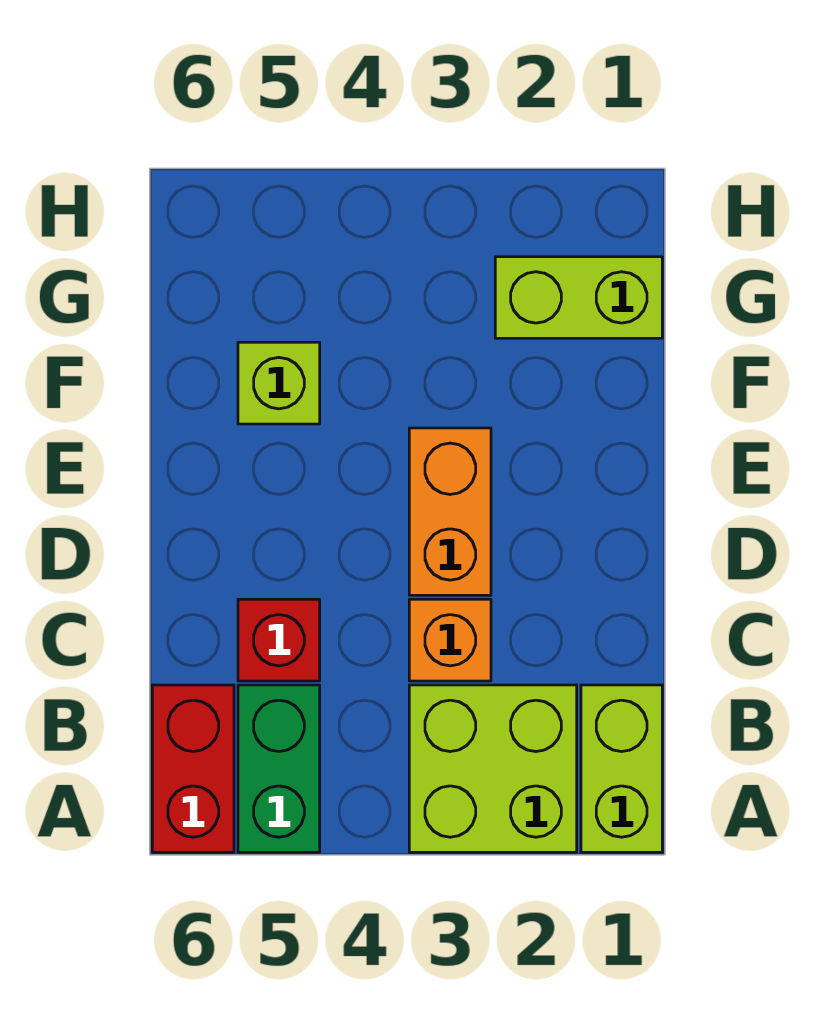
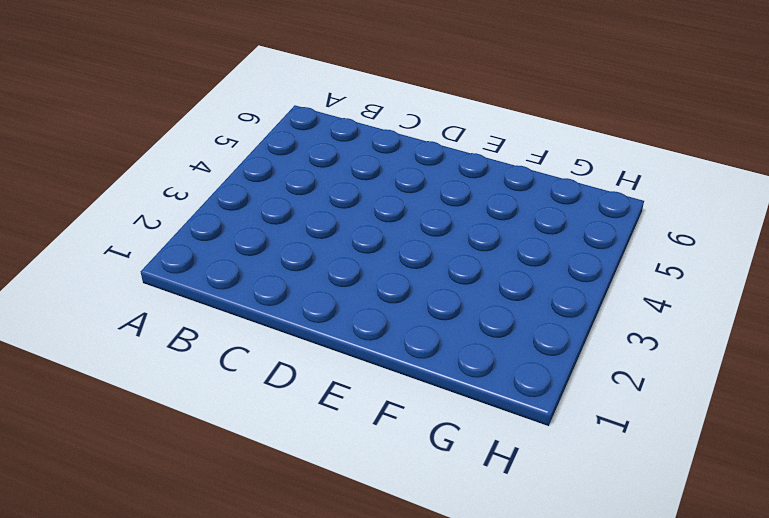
none -> lime 1x2 brick [581,685,662,852]
none -> lime 2x2 brick [409,685,577,852]

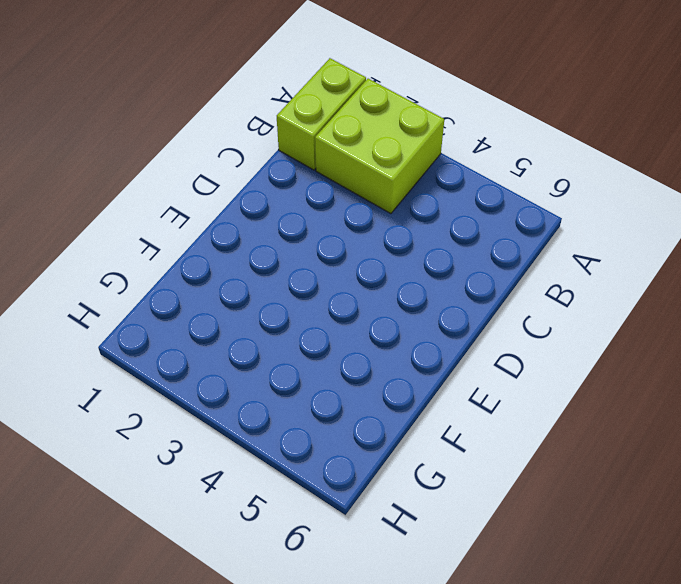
none -> green 1x2 brick [238,685,320,852]
none -> red 1x2 brick [152,685,234,852]

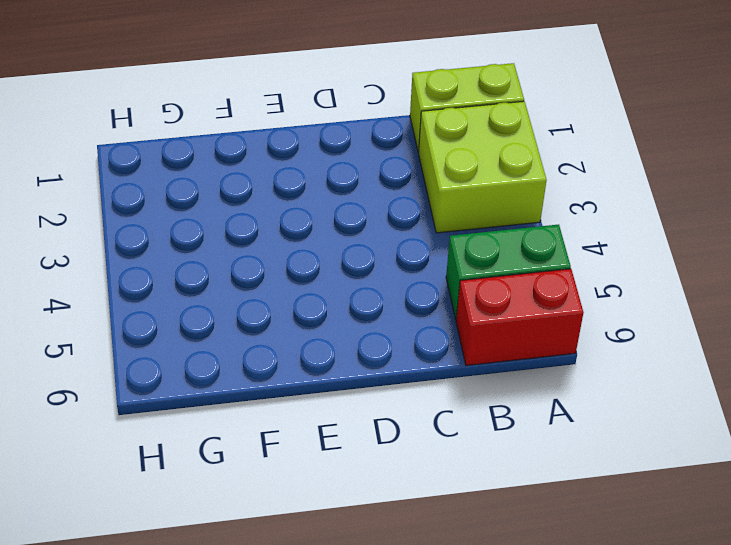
none -> orange 1x1 brick [409,599,491,681]
none -> red 1x1 brick [238,599,320,681]

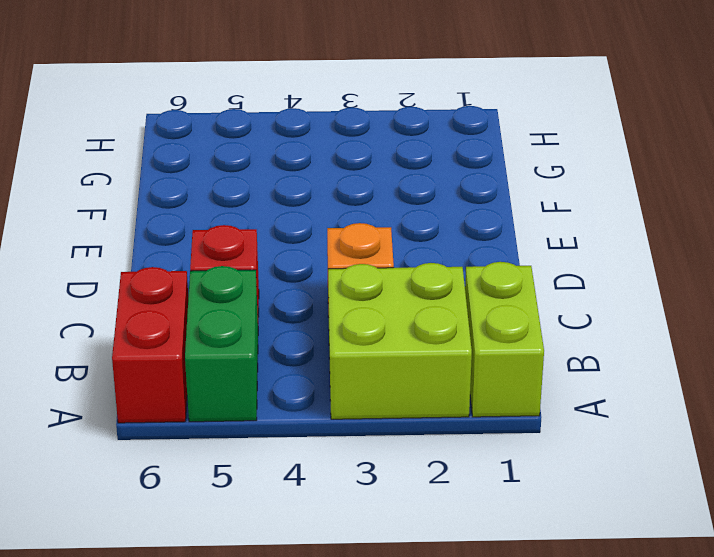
none -> orange 1x2 brick [409,428,491,595]
none -> lime 1x1 brick [238,342,320,424]

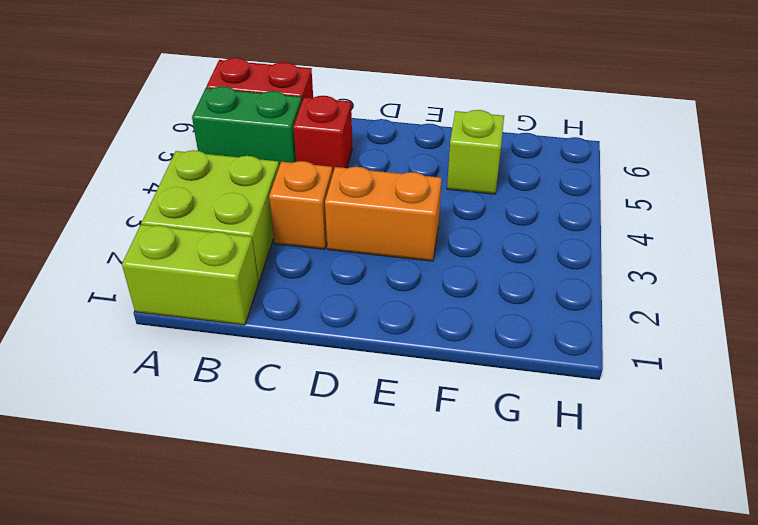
none -> lime 1x2 brick [495,257,662,338]

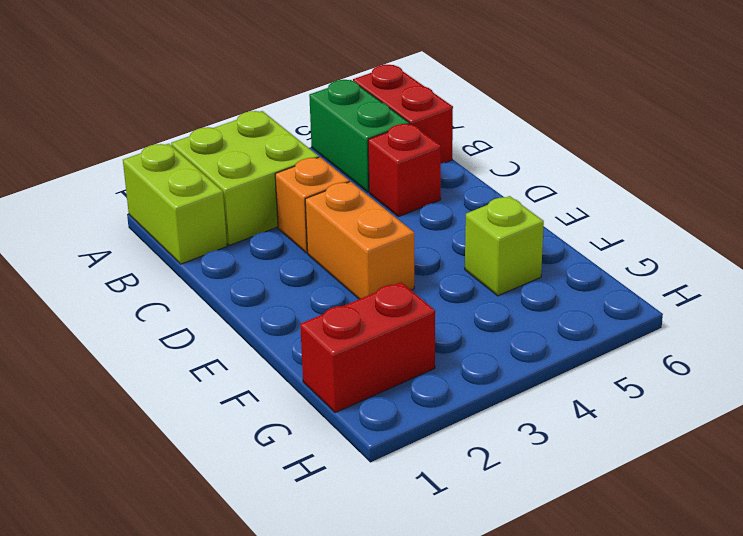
red 1x2 brick [300,282,435,413] -> lime 1x2 brick [495,257,662,338]

